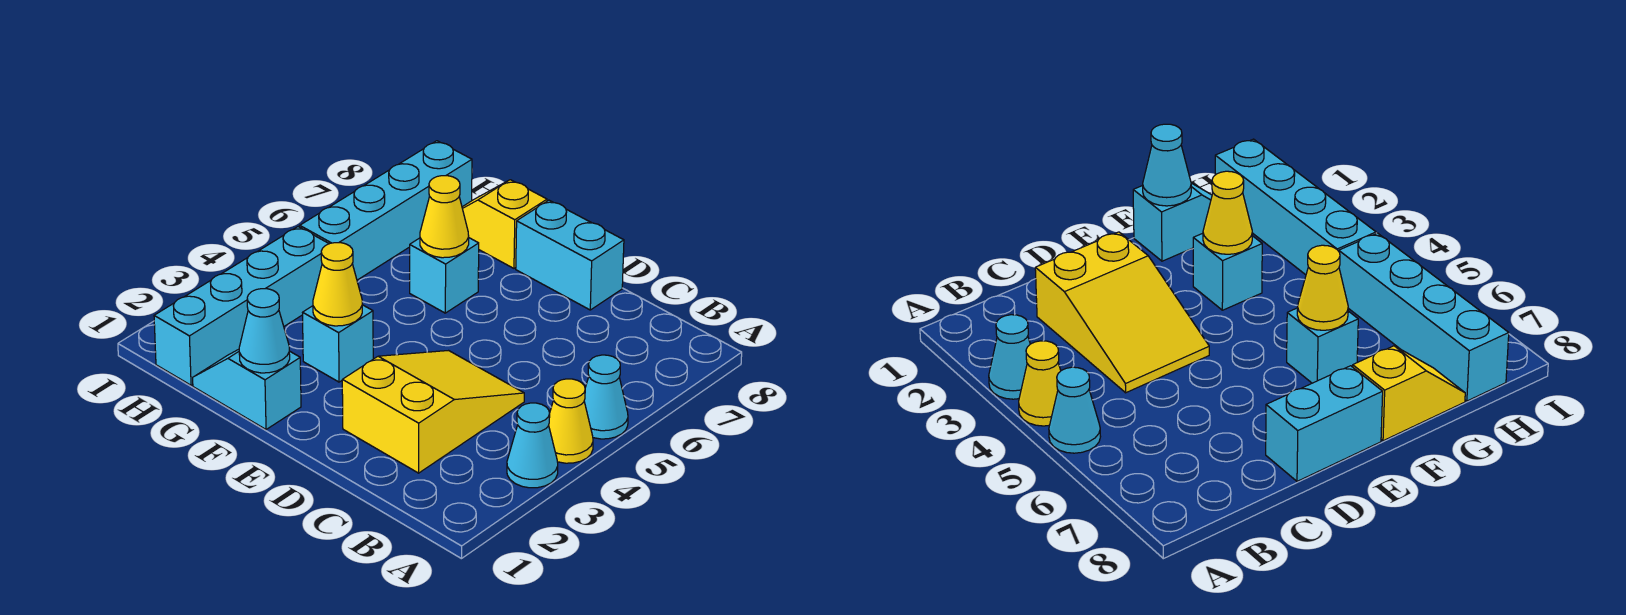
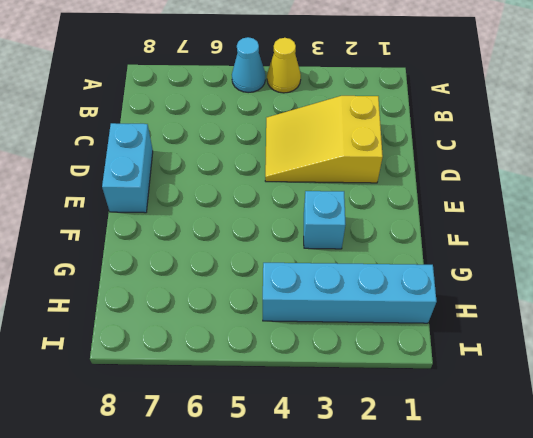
none -> cyan 1x1 cone [507,403,558,488]
none -> cyan 1x2 slope [193,349,301,429]
none -> cyan 1x1 brick [410,238,479,313]

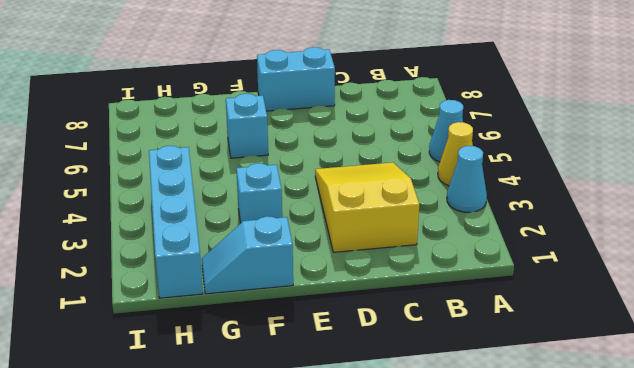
none -> yellow 1x2 slope [462,180,547,268]
none -> cyan 1x4 brick [300,141,472,280]
none -> cyan 1x1 cone [239,289,290,373]

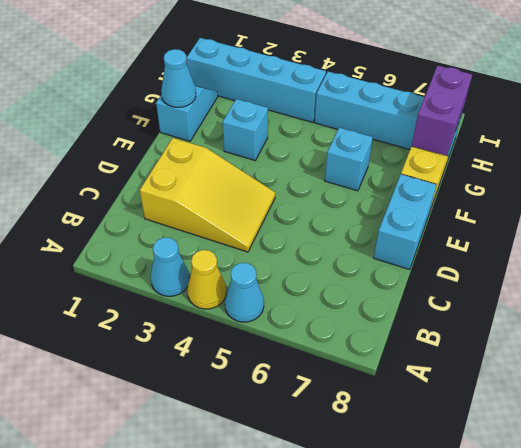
purple 1x2 brick [412,66,472,156] -> none
none -> yellow 1x1 cone [313,243,362,326]
none -> yellow 1x1 cone [420,176,469,258]

